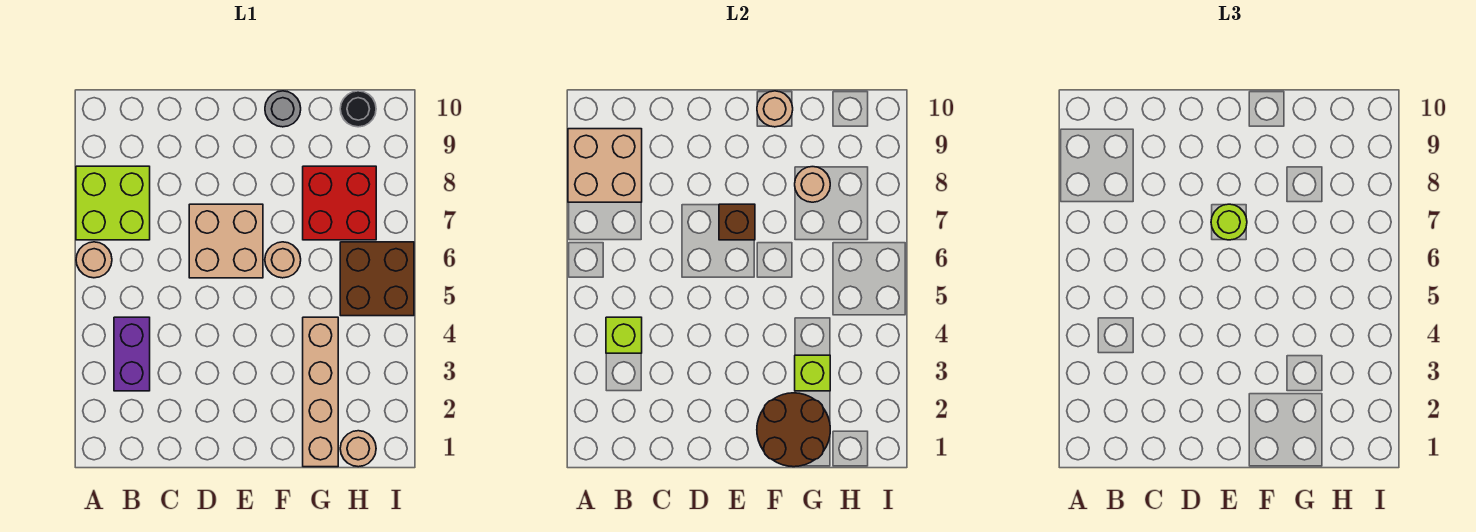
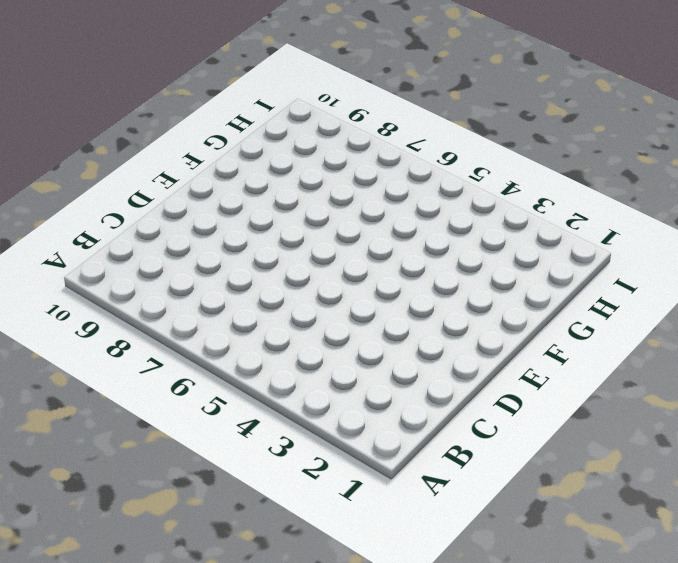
none -> tan 1x1 round brick [76,242,112,278]
none -> lime 2x2 brick [76,166,150,240]
none -> purple 1x2 brick [114,317,150,391]

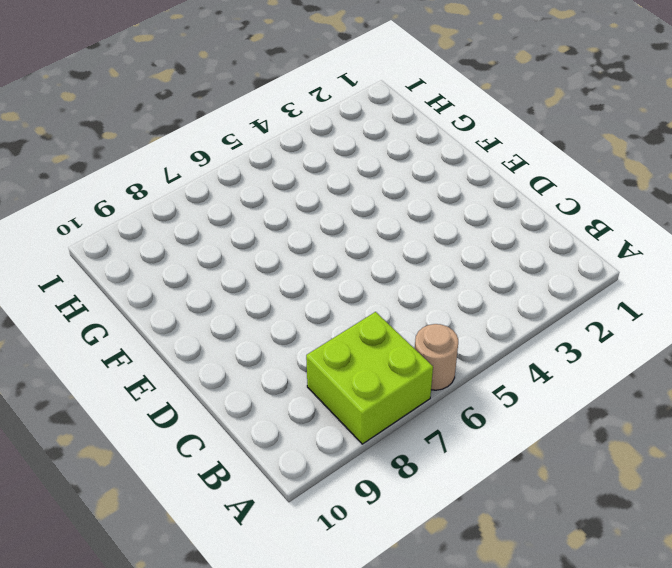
none -> purple 1x2 brick [114,317,150,391]
none -> tan 2x2 brick [189,204,263,278]
none -> tan 1x1 round brick [265,242,301,278]

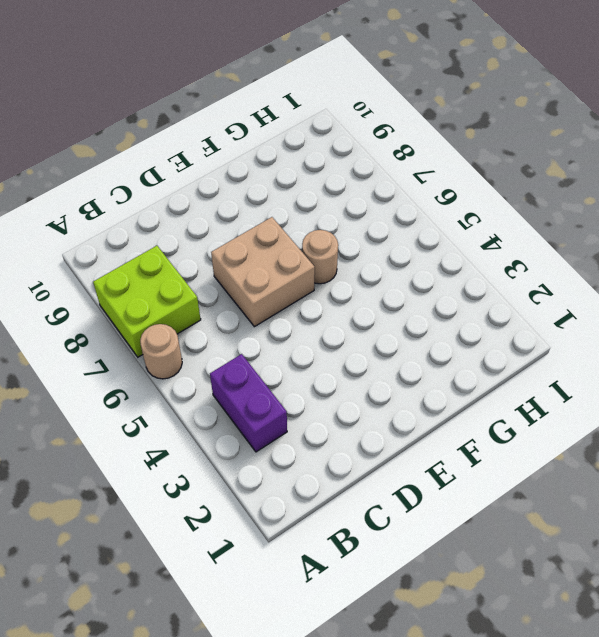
none -> grey 1x1 round brick [265,91,301,127]
none -> tan 1x4 brick [303,317,338,467]
none -> red 2x2 brick [303,166,376,240]

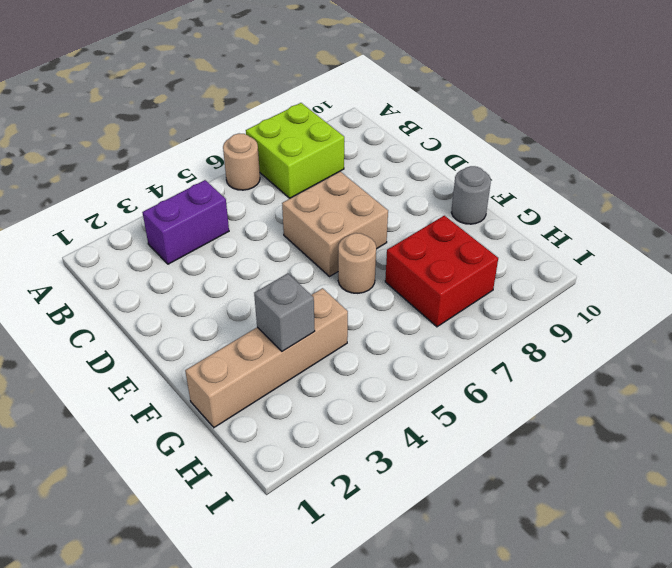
grey 1x1 brick [254,273,315,351] -> lime 1x1 brick [795,355,830,391]
none -> tan 1x1 round brick [340,431,376,467]
none -> brown 2x2 brick [340,242,414,316]
none -> black 1x1 round brick [340,91,376,127]

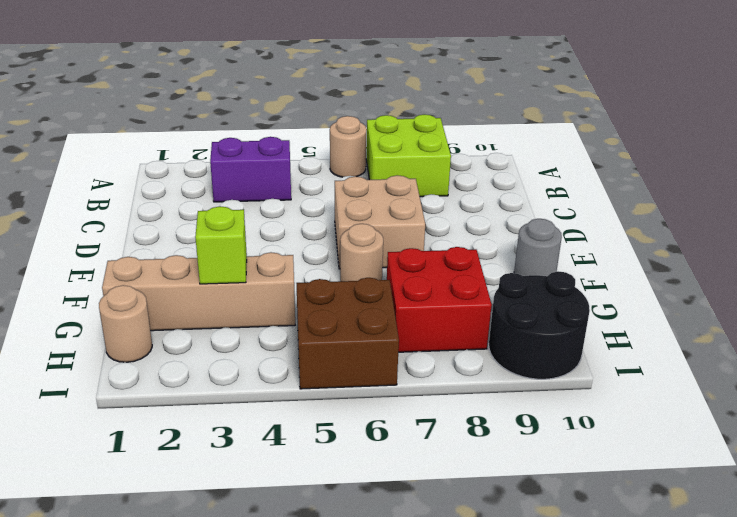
black 2x2 round brick [489,271,590,379] -> black 1x1 round brick [340,91,376,127]
none -> tan 2x2 brick [568,129,642,202]
none -> lime 1x1 brick [606,317,642,353]
none -> brown 1x1 brick [719,204,755,240]

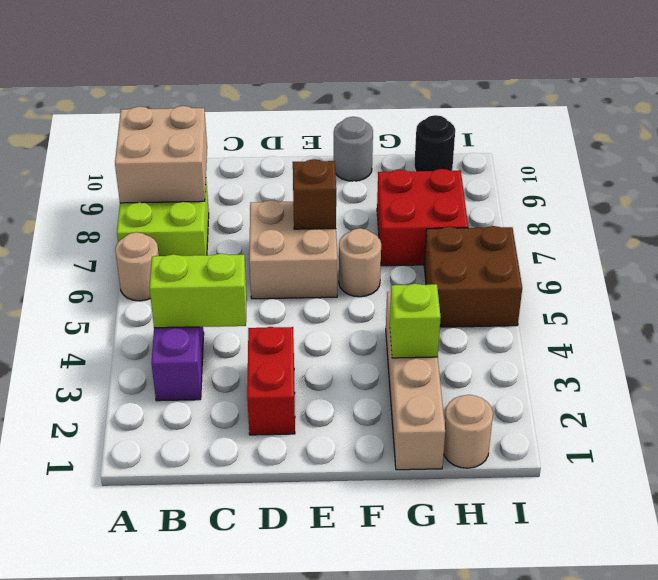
lime 1x2 brick [149,253,247,328] -> lime 1x1 brick [606,317,642,353]
red 1x2 brick [247,327,295,435] -> none
none -> brown 2x2 round brick [757,393,830,467]
none -> tan 1x1 round brick [757,91,793,127]
none -> tan 1x1 round brick [795,167,830,202]

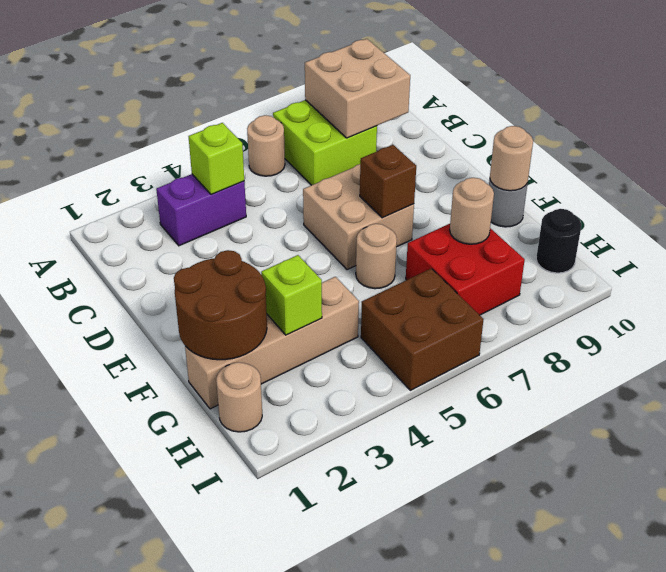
none -> lime 1x1 round brick [1211,204,1247,240]

